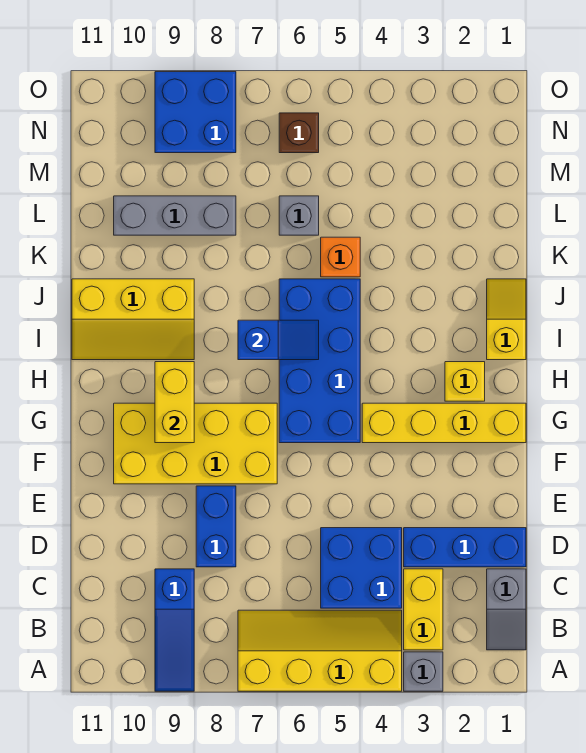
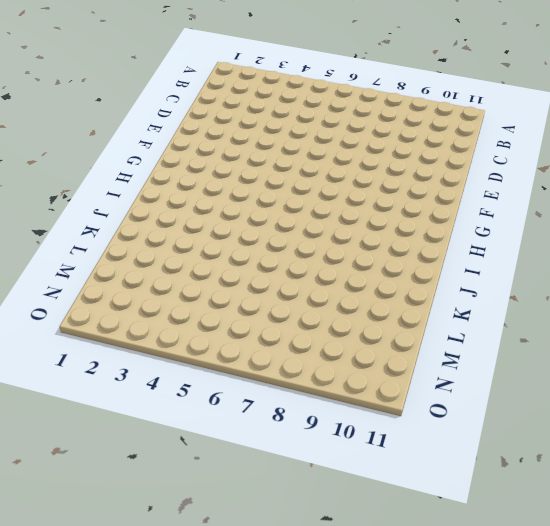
none -> grey 1x1 brick [404,652,443,691]
none -> yellow 2x4 slope [238,610,402,691]
none -> blue 1x3 slope [155,569,194,691]

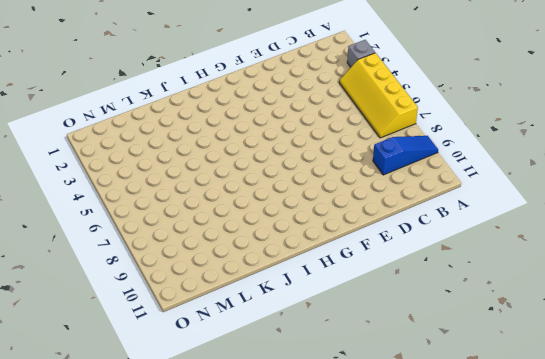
none -> grey 1x2 slope [487,569,526,650]
none -> yellow 1x2 brick [404,569,443,650]
none -> blue 2x2 brick [321,528,402,608]

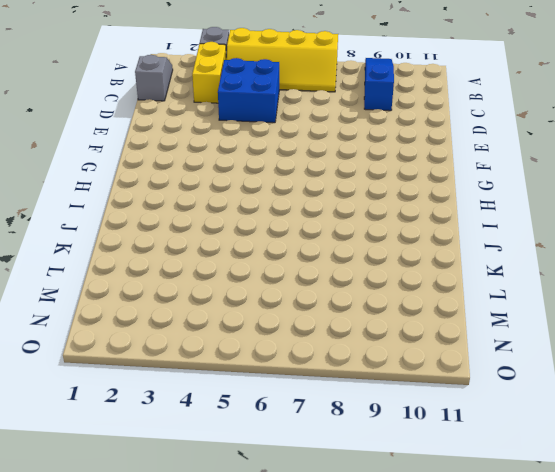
none -> blue 1x3 brick [404,528,526,567]
none -> blue 1x2 brick [196,486,236,567]
none -> yellow 2x4 brick [114,403,277,484]

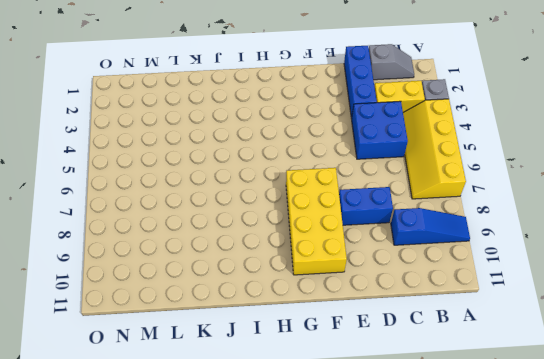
none -> yellow 1x4 brick [362,403,526,443]
none -> blue 2x4 brick [279,279,360,443]
none -> yellow 1x1 brick [445,362,485,401]

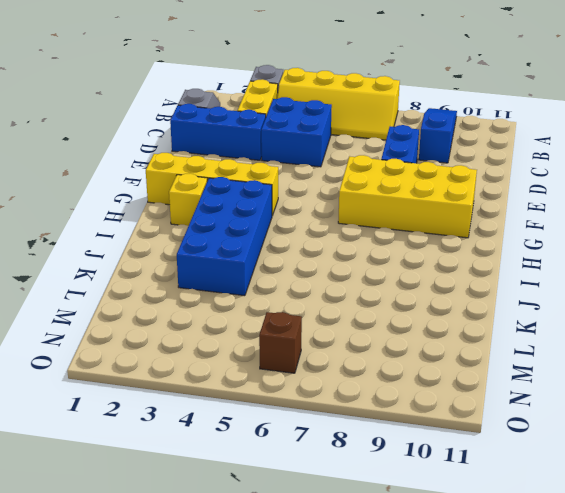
blue 2x4 brick [177,177,272,296] -> blue 2x4 brick moved to [279,279,360,443]
none -> yellow 1x2 slope [487,279,526,360]
none -> yellow 2x3 slope [72,279,194,360]
none -> orange 1x1 brick [321,237,360,277]

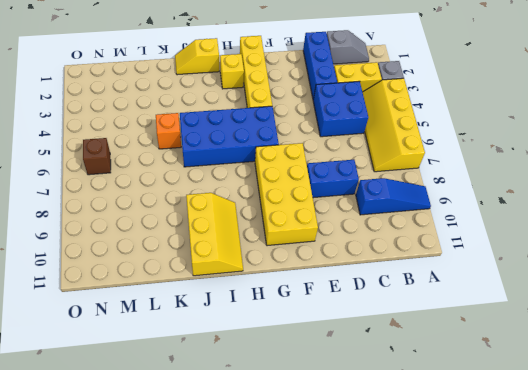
none -> grey 1x1 brick [279,196,319,235]
none -> grey 1x3 brick [114,196,236,235]
none -> blue 2x2 brick [155,72,236,153]

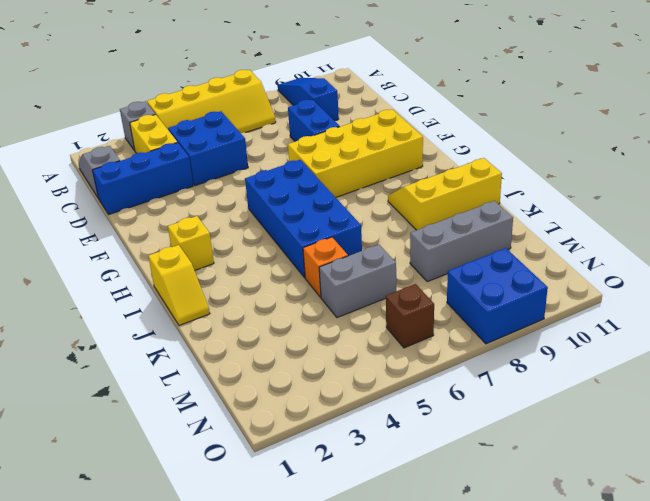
grey 1x2 brick [319,245,396,318] -> grey 1x1 brick [279,196,319,235]
none -> yellow 1x4 brick [362,403,526,443]
none -> yellow 1x2 brick [155,362,194,443]
none -> blue 1x2 slope [238,320,319,360]

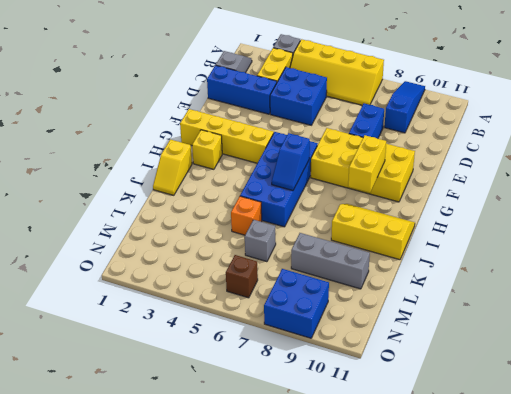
blue 1x2 slope [272,133,310,191] -> blue 1x2 slope turned to [238,320,319,360]

